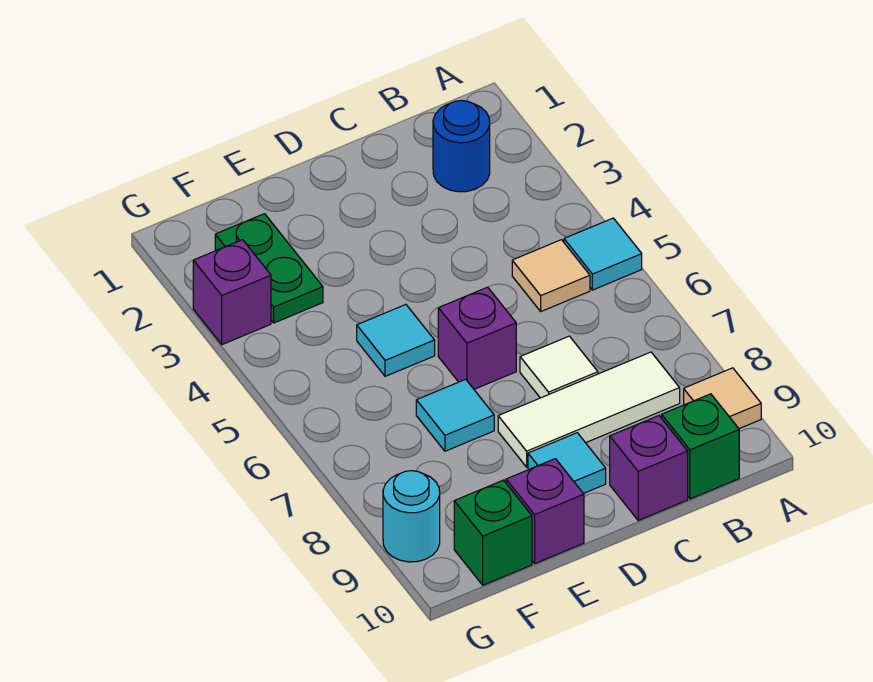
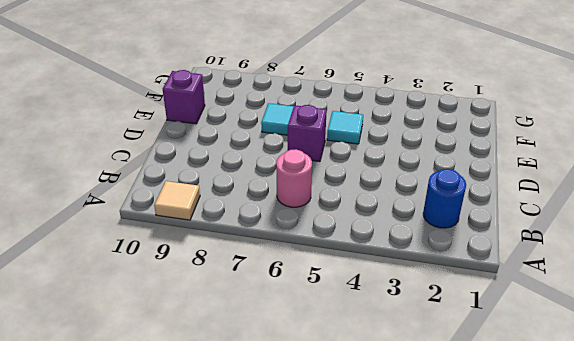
pink 1x1 round brick [276,149,312,207] -> none
none -> cyan 1x1 tile [564,218,642,290]
none -> tan 1x1 tile [512,240,590,311]
none -> white 1x3 tile [498,352,680,467]

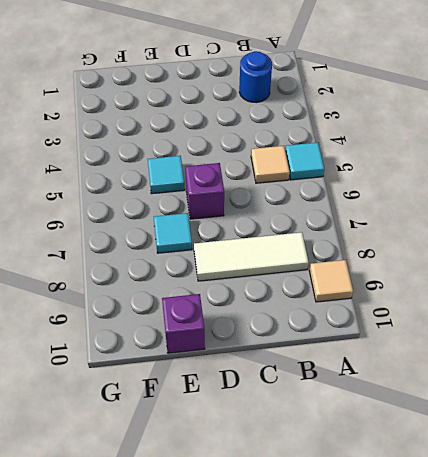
none -> green 1x1 brick [662,394,739,499]
none -> white 1x1 tile [520,336,598,398]
none -> purple 1x1 brick [610,416,688,520]

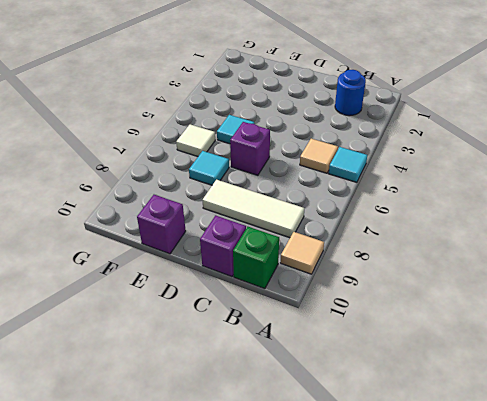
white 1x1 tile [176,124,215,156] -> white 1x1 tile moved to [520,336,598,398]
none -> cyan 1x1 tile [528,433,606,494]
none -> green 1x2 plate [215,214,323,323]
none -> green 1x1 brick [454,480,532,585]

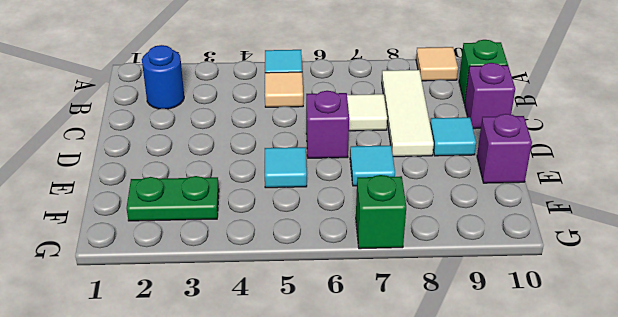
green 1x1 brick [356,175,406,249] -> green 1x1 brick moved to [454,480,532,585]
none -> purple 1x1 brick [193,240,271,345]
none -> cyan 1x1 round brick [383,471,440,562]

